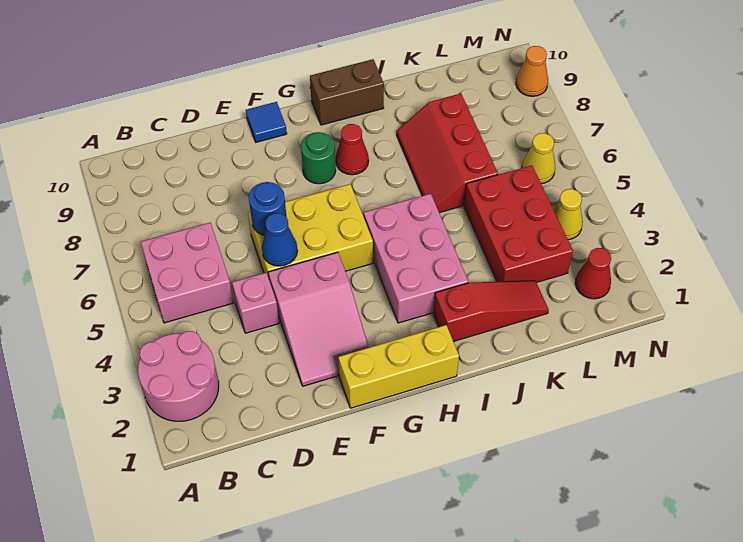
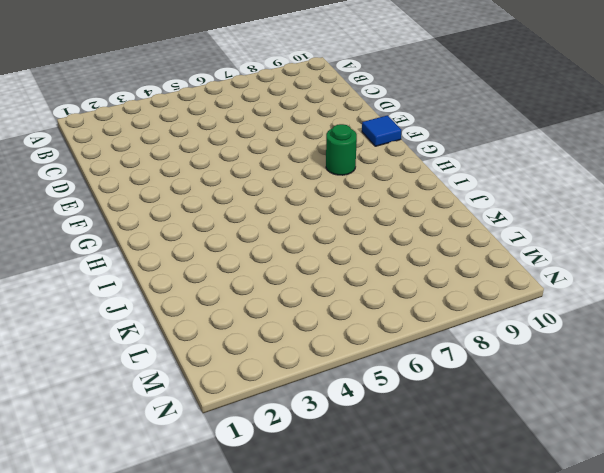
none -> pink 2x2 round brick [138,331,219,421]
none -> pink 2x2 brick [141,223,234,323]
none -> pink 1x1 brick [232,273,279,333]

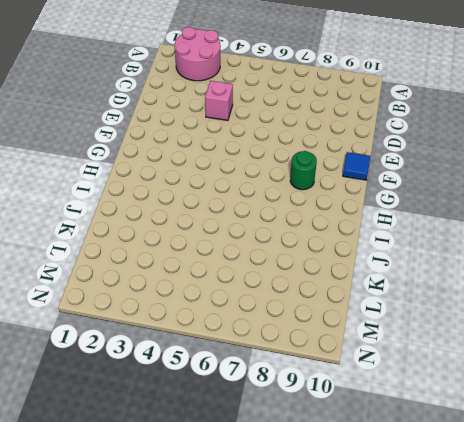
none -> pink 2x2 brick [141,223,234,323]
none -> pink 2x3 slope [268,252,369,386]
none -> yellow 2x3 brick [248,184,373,278]

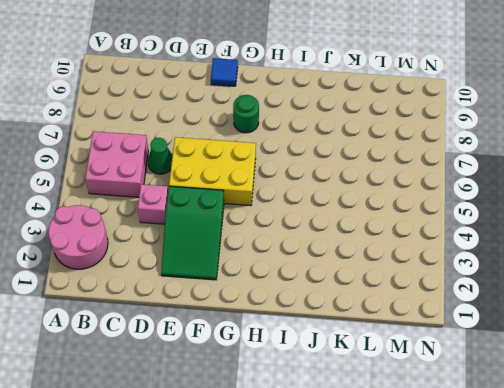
green 1x1 cone [148,138,173,174] -> none
green 2x3 slope [161,186,224,280] -> pink 2x3 slope [268,252,369,386]
none -> yellow 1x3 brick [338,325,459,408]
none -> pink 2x3 brick [364,194,468,323]
none -> red 1x1 cone [336,124,369,175]

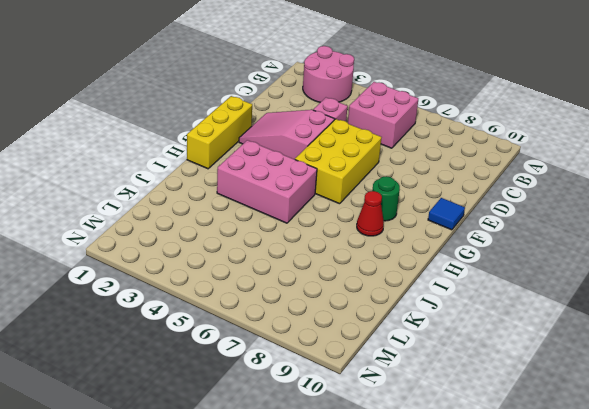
none -> brown 1x2 brick [310,59,384,125]
none -> red 1x3 slope [434,281,549,342]
none -> red 2x3 slope [397,94,498,213]

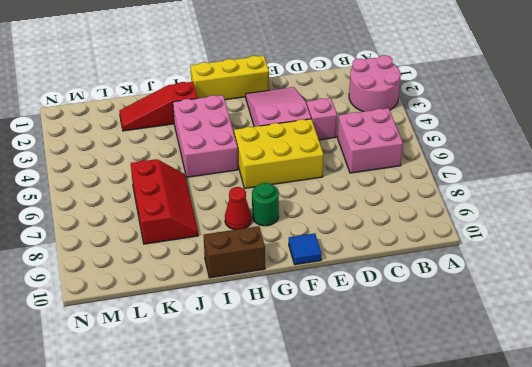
none -> red 2x3 brick [464,166,573,283]
none -> red 1x1 cone [575,248,611,299]
none -> yellow 1x1 cone [554,189,583,240]

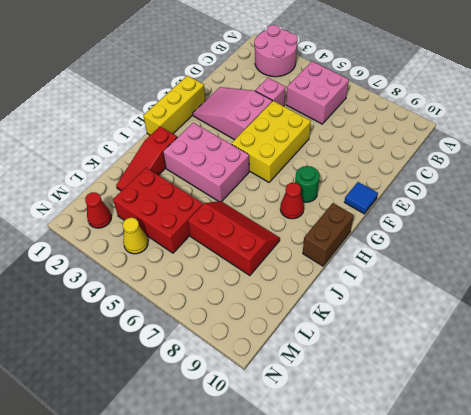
none -> yellow 1x1 cone [522,133,555,184]
none -> orange 1x1 cone [516,46,548,96]
none -> blue 1x1 cone [262,213,298,266]

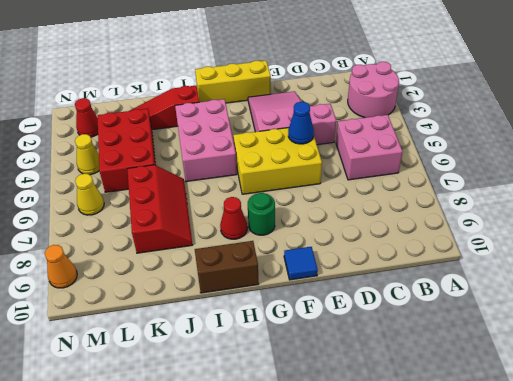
none -> blue 1x1 round brick [249,182,287,235]

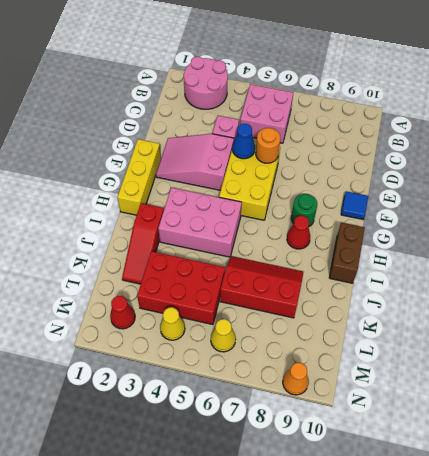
orange 1x1 round brick [256,128,280,163] -> blue 1x1 round brick [249,182,287,235]

